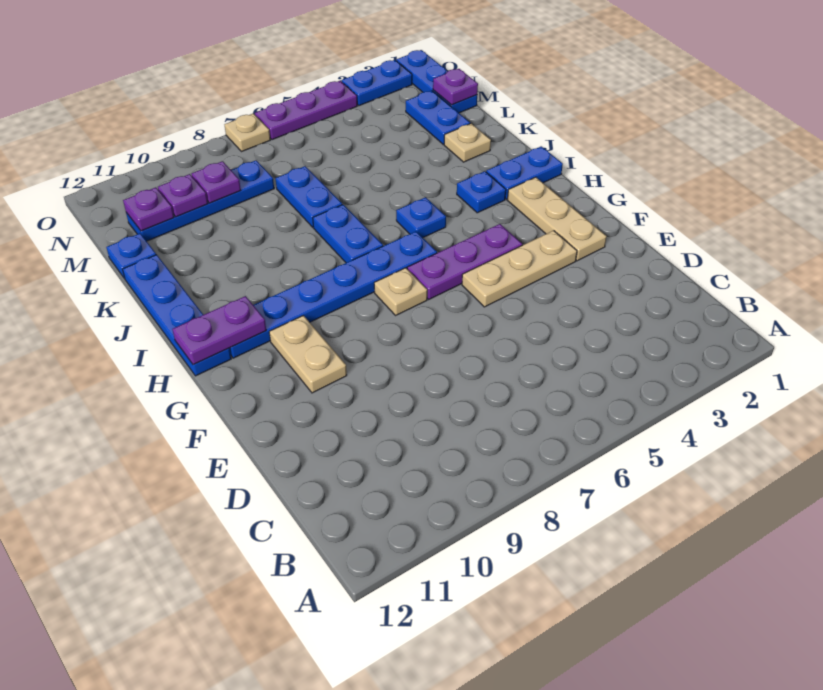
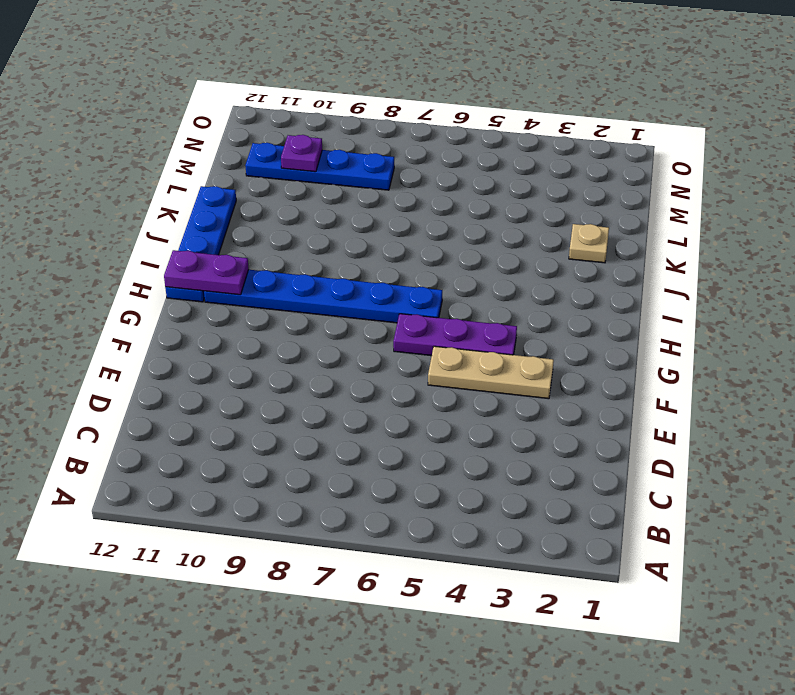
none -> tan 1x3 plate [508,177,607,261]
none -> tan 1x2 plate [269,316,347,393]
none -> tan 1x1 plate [374,268,427,315]

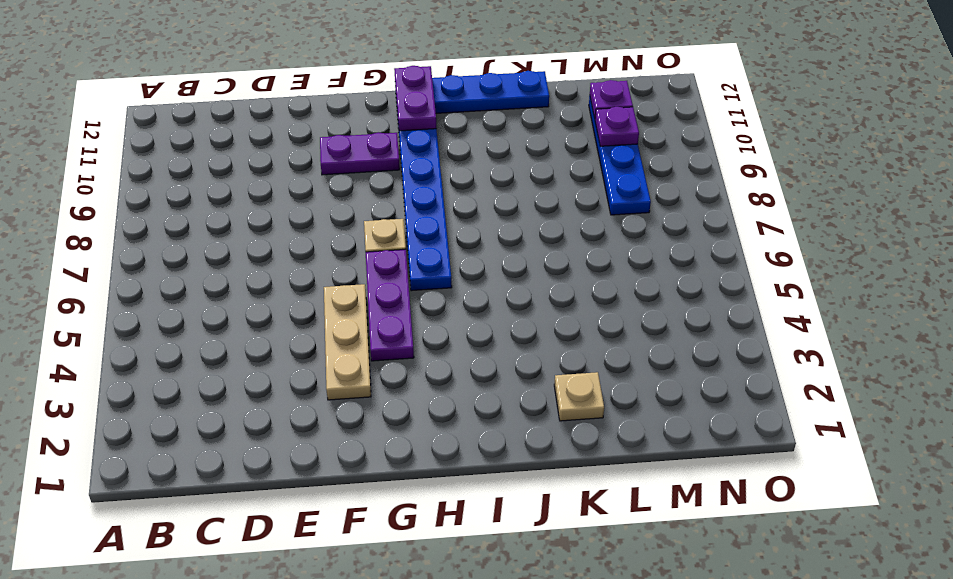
purple 1x2 plate [320,132,400,175] -> tan 1x2 plate [269,316,347,393]
none -> tan 1x3 plate [508,177,607,261]
none -> blue 1x2 plate [486,146,563,199]
none -> blue 1x1 plate [457,171,506,213]

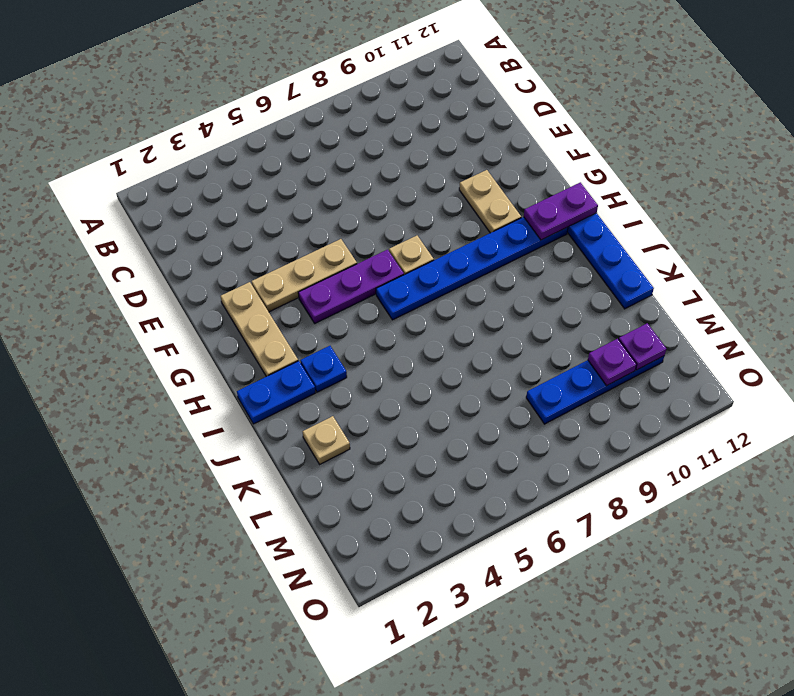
none -> blue 1x1 plate [396,197,446,238]
none -> blue 1x2 plate [313,205,383,263]
none -> blue 1x2 plate [275,166,342,227]

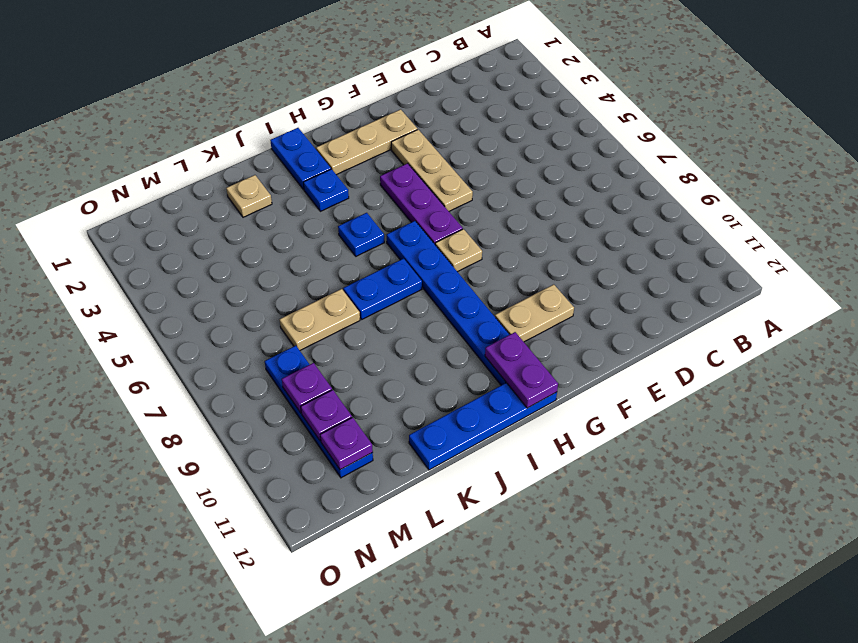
tan 1x2 plate [280,289,360,350] -> blue 1x2 plate [275,166,342,227]
none -> blue 1x2 plate [406,91,470,144]
none -> blue 1x1 plate [106,233,156,279]
none -> blue 1x3 plate [396,50,477,113]

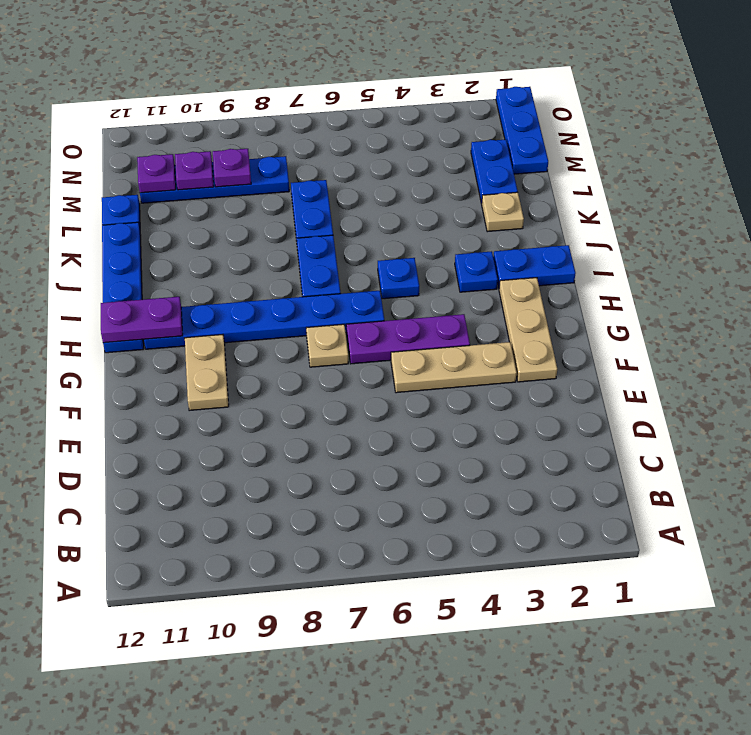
none -> blue 1x2 plate [342,60,412,106]
none -> purple 1x3 plate [255,81,357,140]
none -> tan 1x1 plate [225,114,270,152]

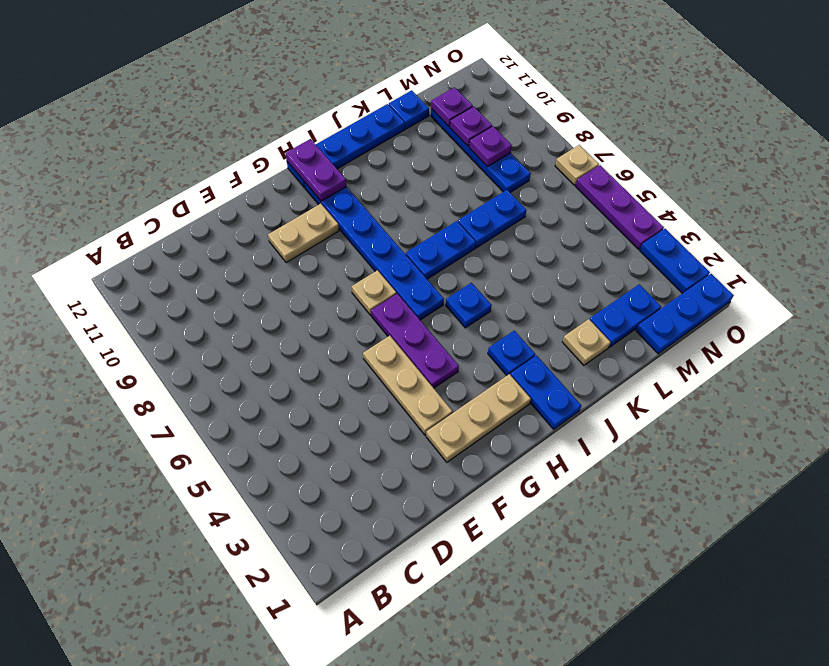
none -> purple 1x1 plate [433,69,478,105]

